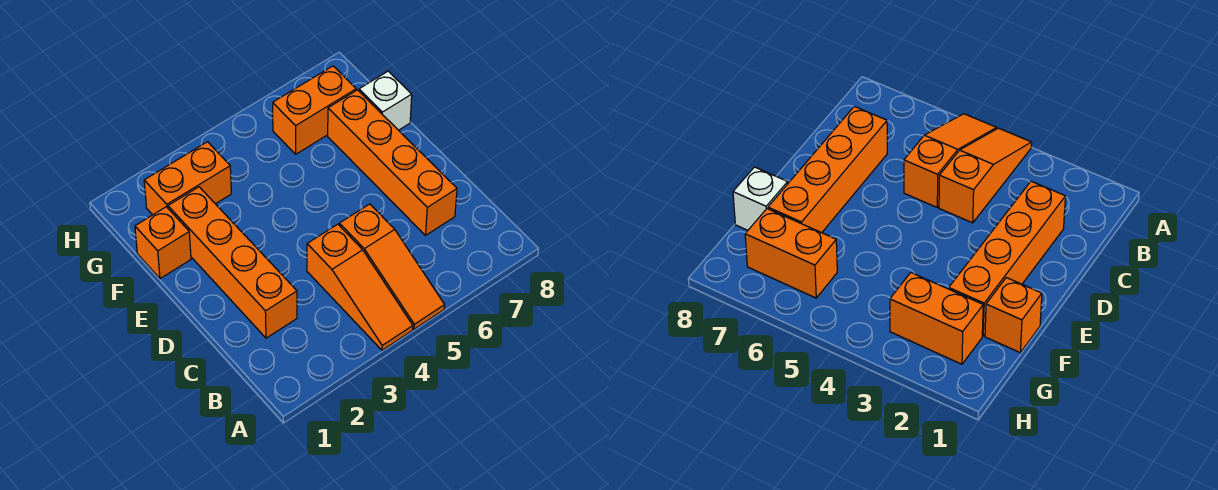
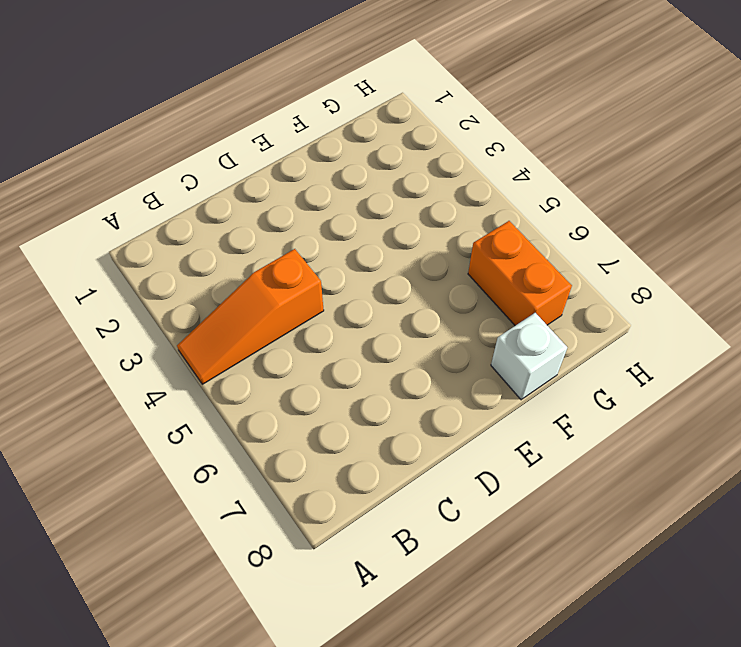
none -> orange 1x3 slope [339,204,445,329]
none -> orange 1x4 brick [168,187,297,338]

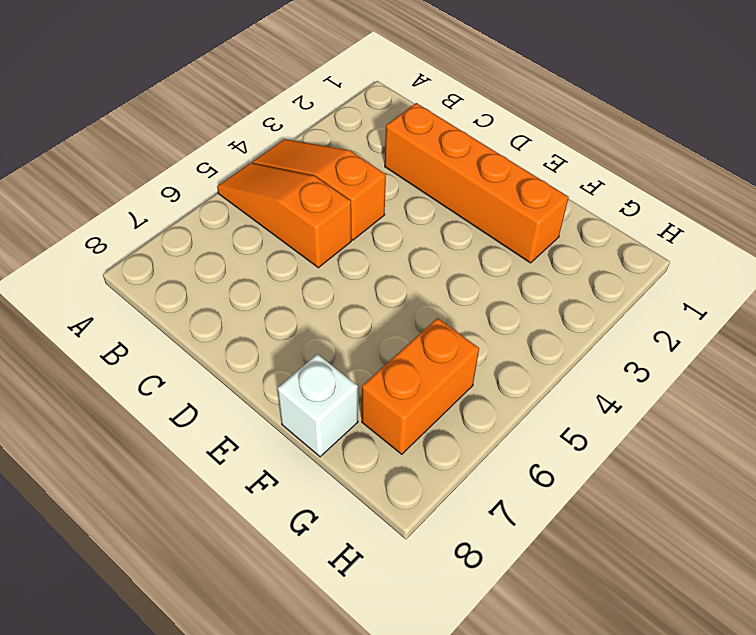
none -> orange 1x4 brick [328,90,457,235]
none -> orange 1x1 brick [135,207,191,279]

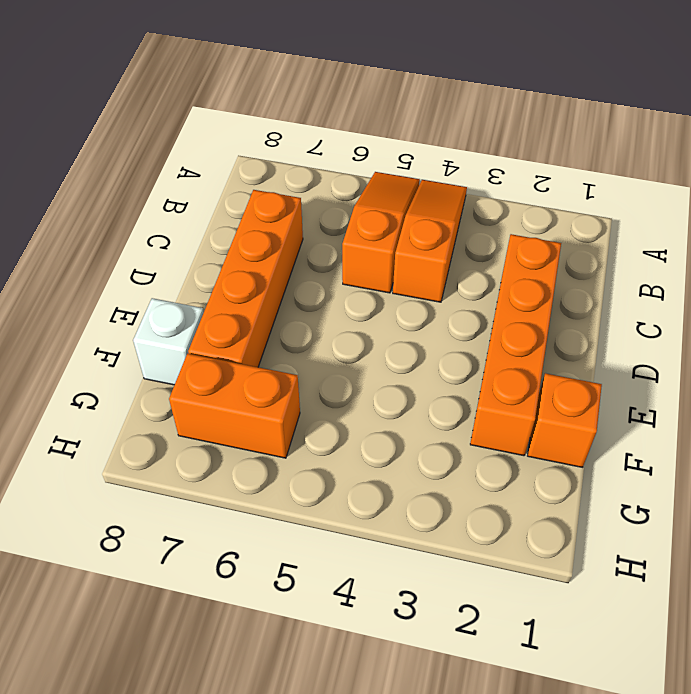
none -> orange 1x2 brick [144,142,231,215]

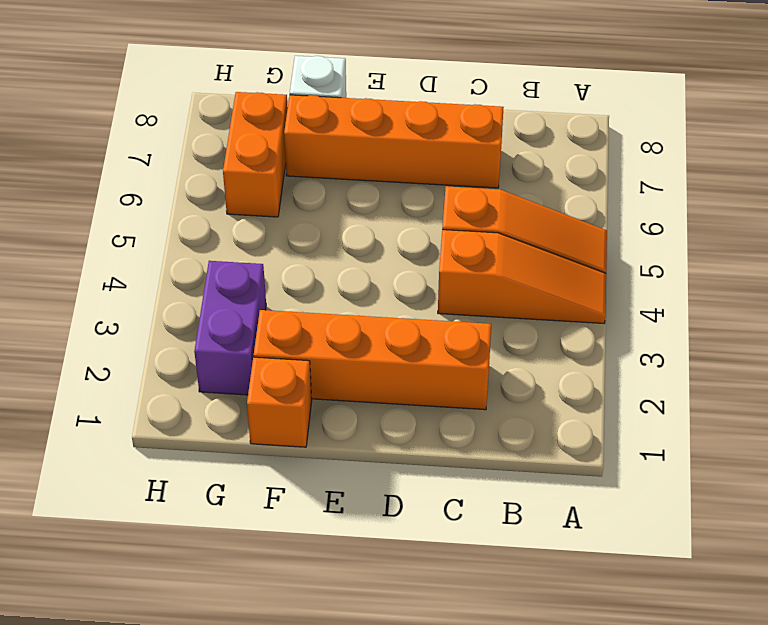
purple 1x2 brick [194,261,266,395] -> orange 1x2 brick [144,142,231,215]

